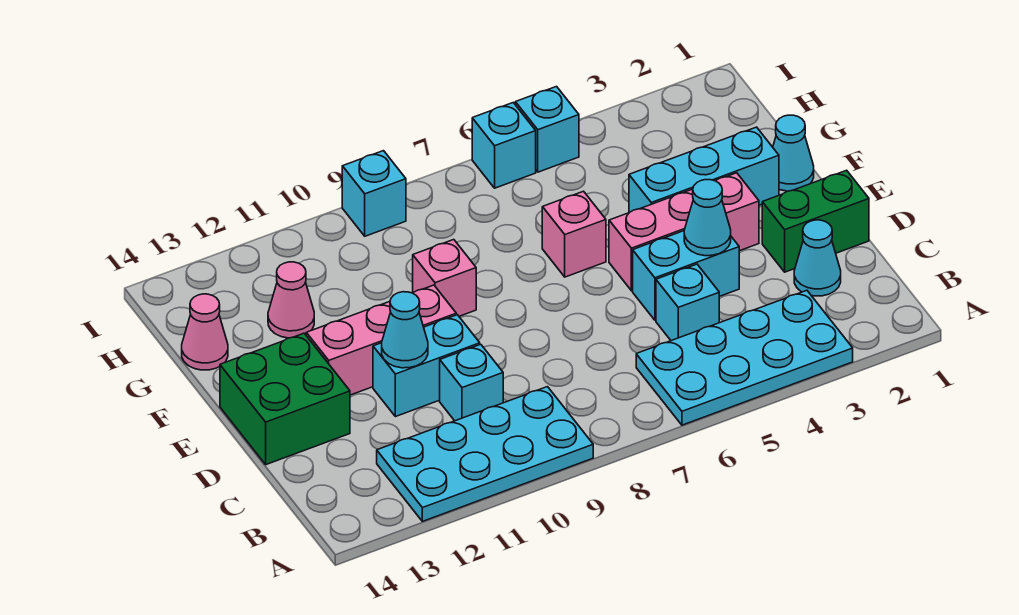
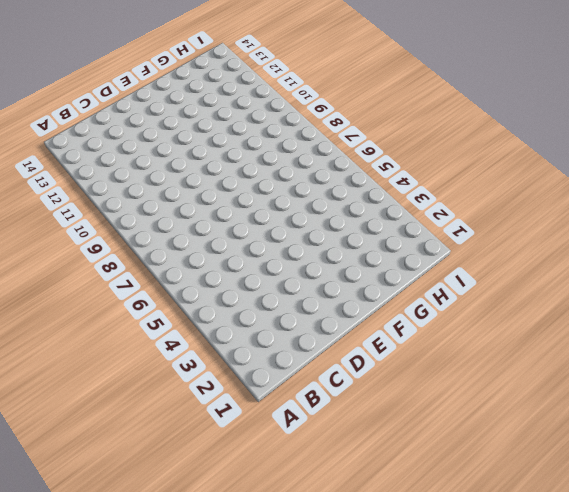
none -> cyan 2x4 plate [636,290,853,425]
none -> cyan 2x4 plate [377,387,593,521]
none -> cyan 1x1 cone [794,220,841,296]

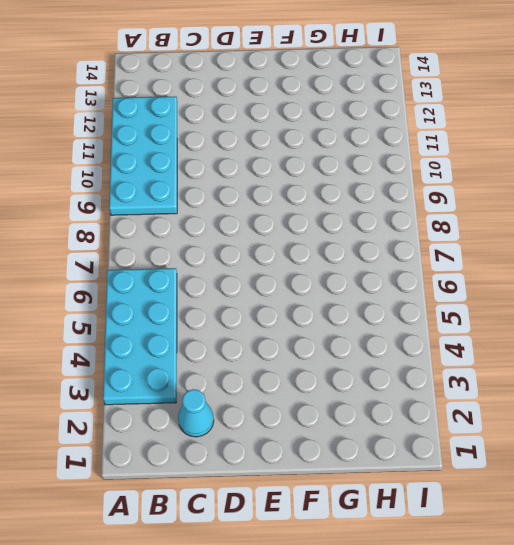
none -> cyan 1x1 brick [656,264,719,341]
none -> cyan 1x1 brick [440,344,503,421]
none -> green 1x2 brick [762,170,869,272]

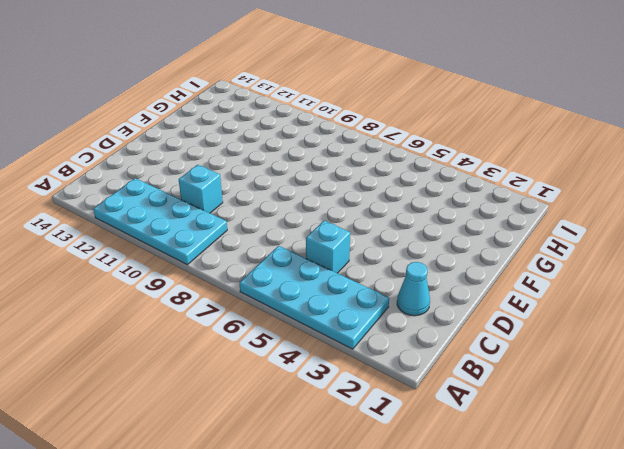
none -> green 1x2 brick [762,170,869,272]
none -> cyan 1x2 brick [633,231,739,320]
none -> cyan 1x2 brick [373,315,480,417]

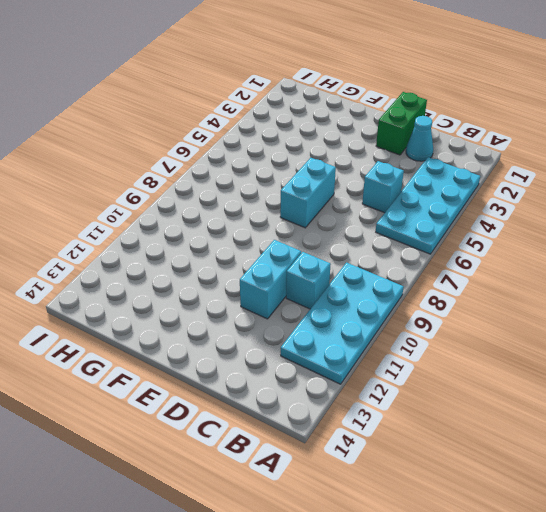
cyan 1x2 brick [280,158,336,228] -> cyan 1x2 brick moved to [633,231,739,320]
none -> green 2x2 brick [220,333,350,465]
none -> pink 1x3 brick [609,173,759,291]
none -> pink 1x3 brick [306,285,456,395]

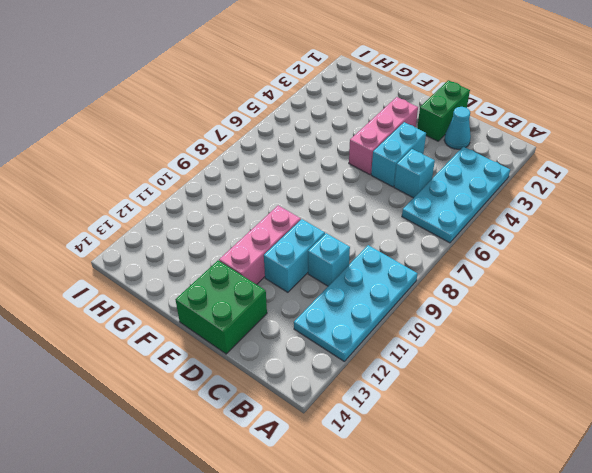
none -> cyan 1x1 cone [773,115,814,191]
none -> cyan 1x3 brick [629,127,779,213]
none -> pink 1x1 brick [542,191,606,277]

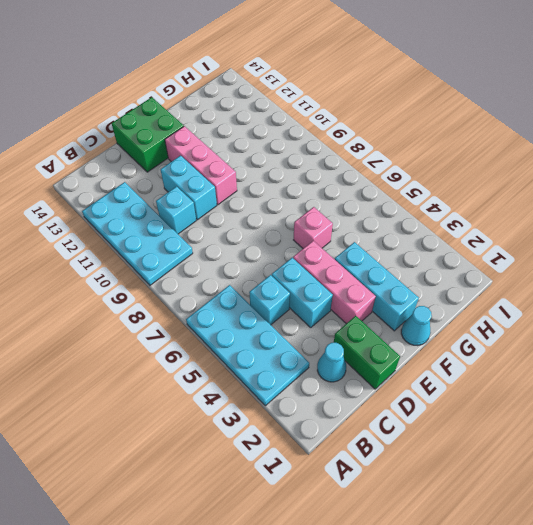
none -> pink 1x1 brick [413,240,476,316]
none -> pink 1x1 cone [268,262,314,338]
none -> pink 1x1 cone [182,294,228,370]

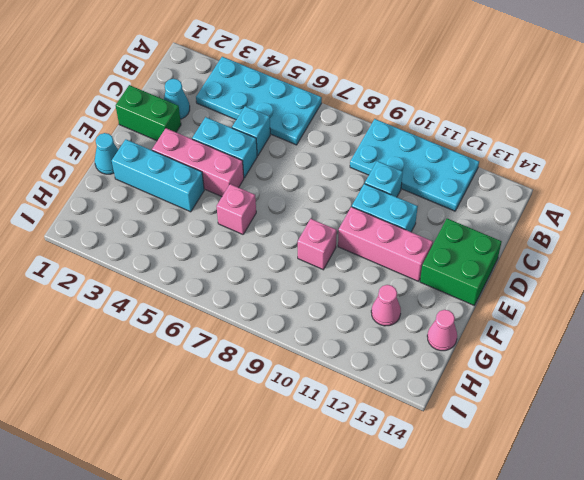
none -> cyan 1x1 brick [515,87,579,172]
none -> cyan 1x1 brick [472,103,536,188]
none -> cyan 1x1 brick [342,151,406,236]

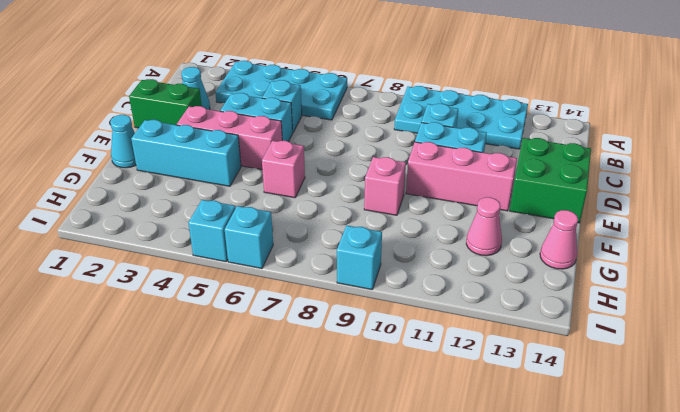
none -> cyan 1x1 cone [684,180,731,256]
none -> cyan 1x1 cone [382,292,428,368]

